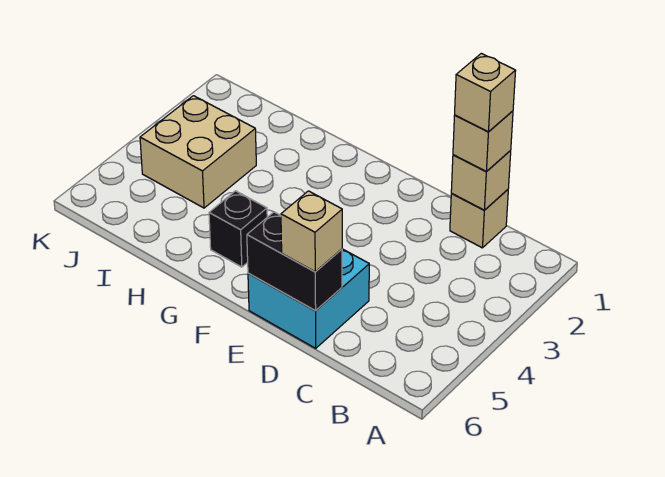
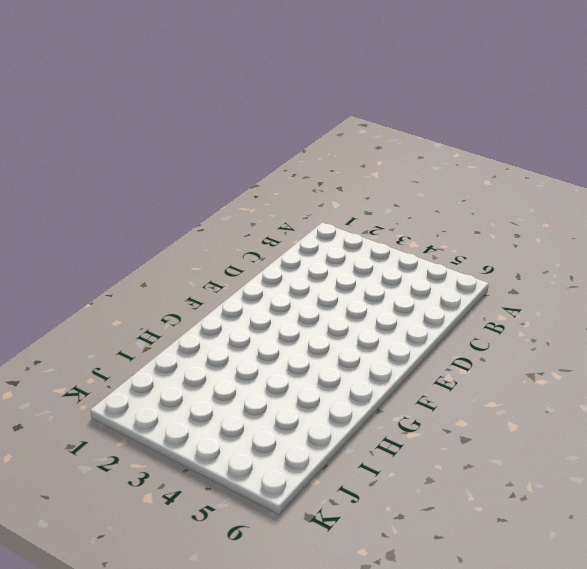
none -> tan 1x1 brick [450,190,508,248]
none -> cyan 2x2 brick [248,249,369,348]

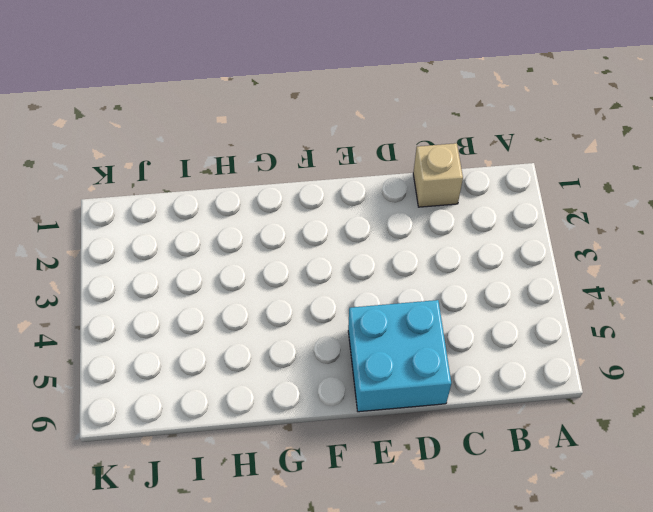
none -> black 1x1 brick [209,191,267,267]
none -> tan 2x2 brick [140,96,256,208]

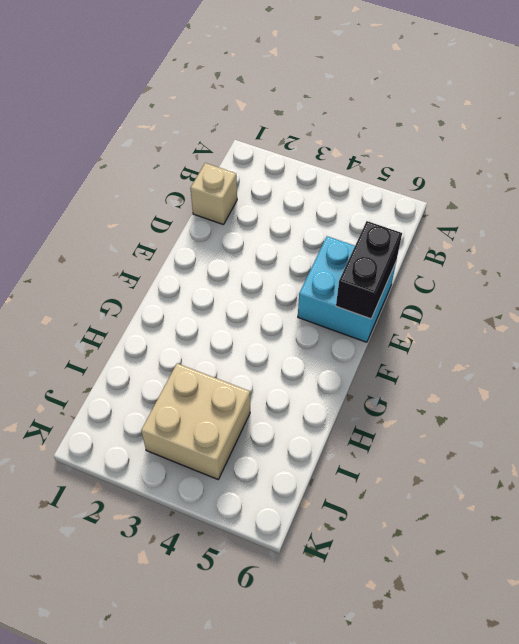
none -> black 1x1 brick [209,191,267,267]
none -> tan 1x1 brick [451,151,511,210]

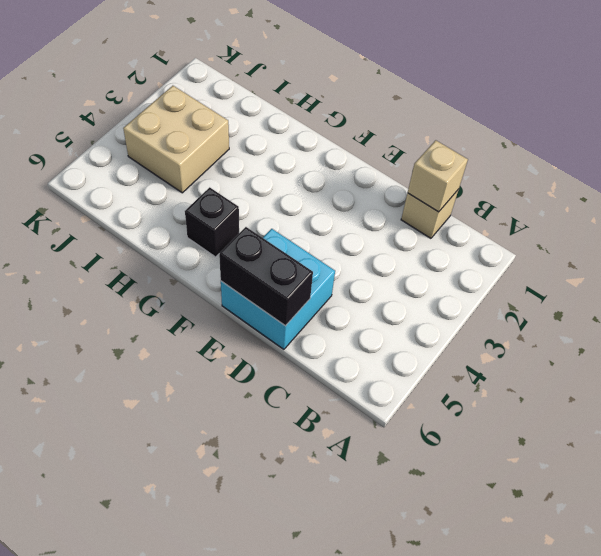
none -> tan 1x1 brick [453,111,513,172]
none -> tan 1x1 brick [281,191,342,272]

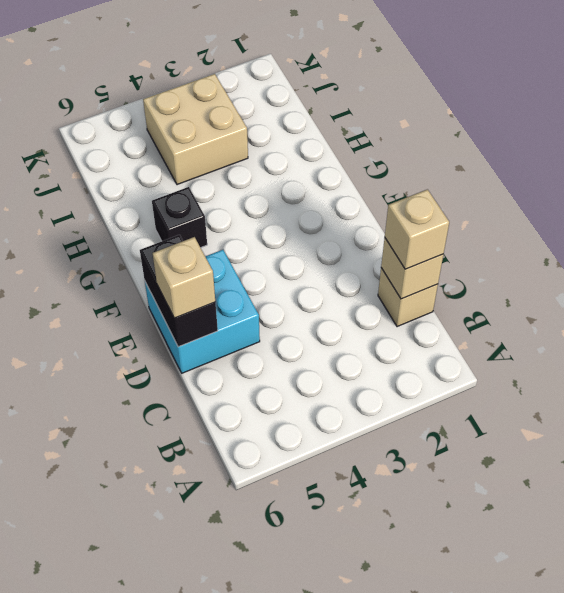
none -> tan 1x1 brick [455,53,516,132]

